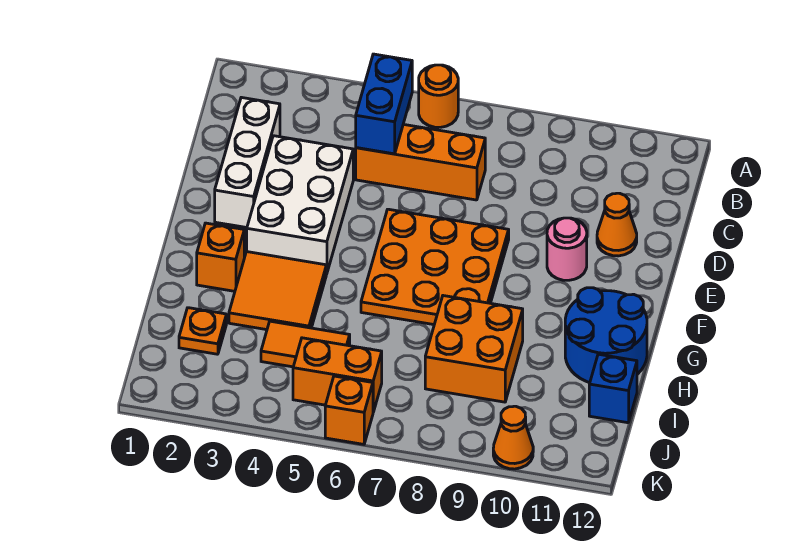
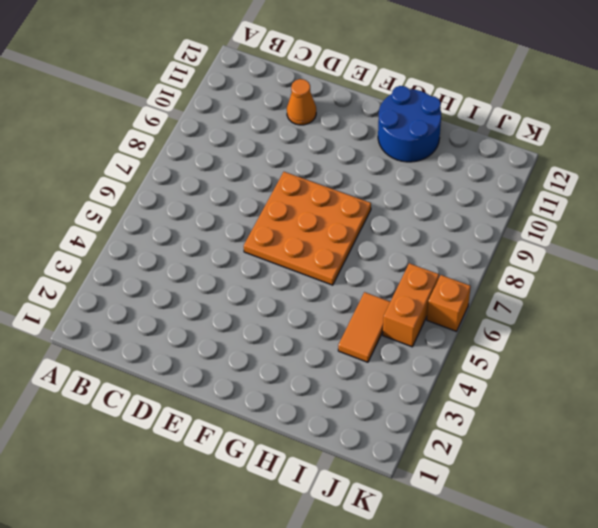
none -> orange 1x1 round brick [419,65,458,127]
none -> white 1x3 brick [215,97,280,228]
none -> orange 1x3 brick [356,124,485,200]

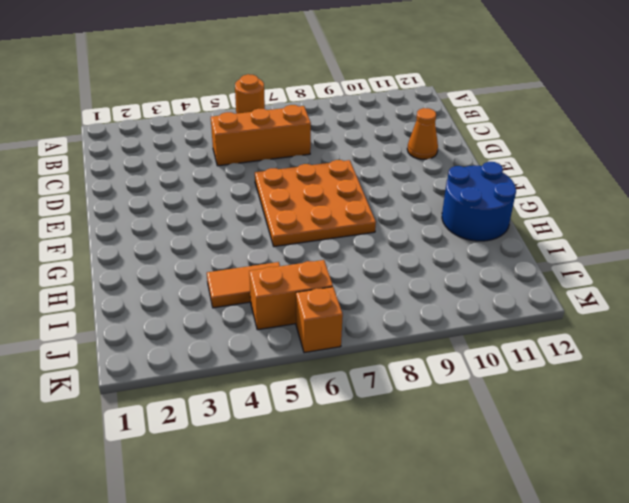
none -> white 1x3 brick [215,97,280,228]
none -> white 2x3 brick [247,136,353,274]
none -> pink 1x1 round brick [547,218,587,280]

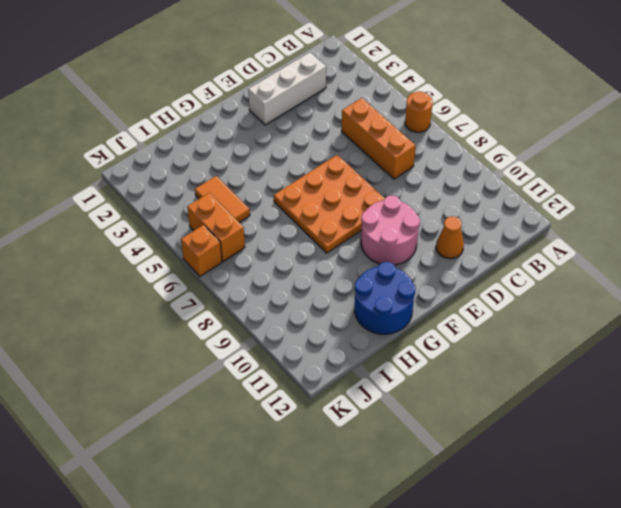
pink 2x2 round brick [361,195,420,265] -> pink 1x1 round brick [547,218,587,280]
none -> white 2x3 brick [247,136,353,274]
none -> orange 1x1 brick [197,223,244,291]
none -> orange 2x2 tile [229,252,326,330]

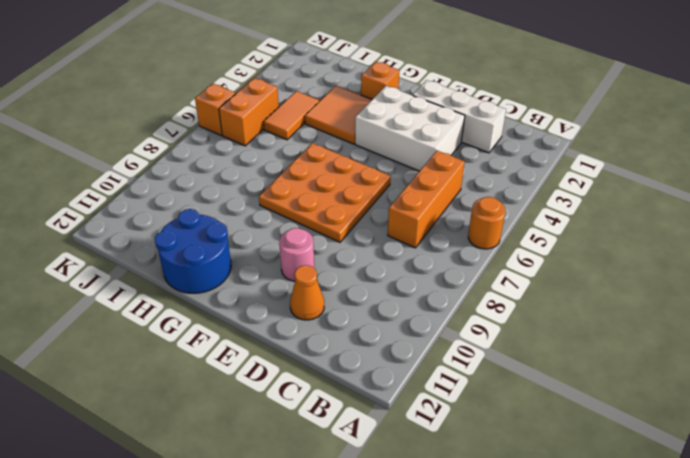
none -> orange 2x2 brick [425,296,523,402]
none -> orange 1x1 plate [179,308,226,354]
none -> blue 1x1 brick [589,354,637,423]

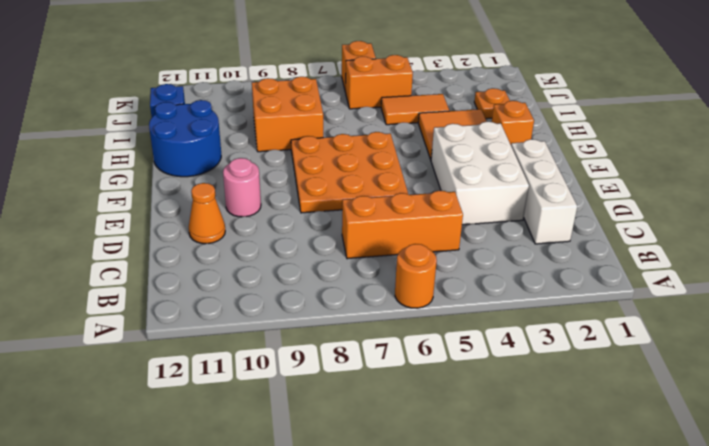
none -> orange 1x1 cone [493,406,533,469]
none -> blue 1x2 brick [356,54,412,154]

